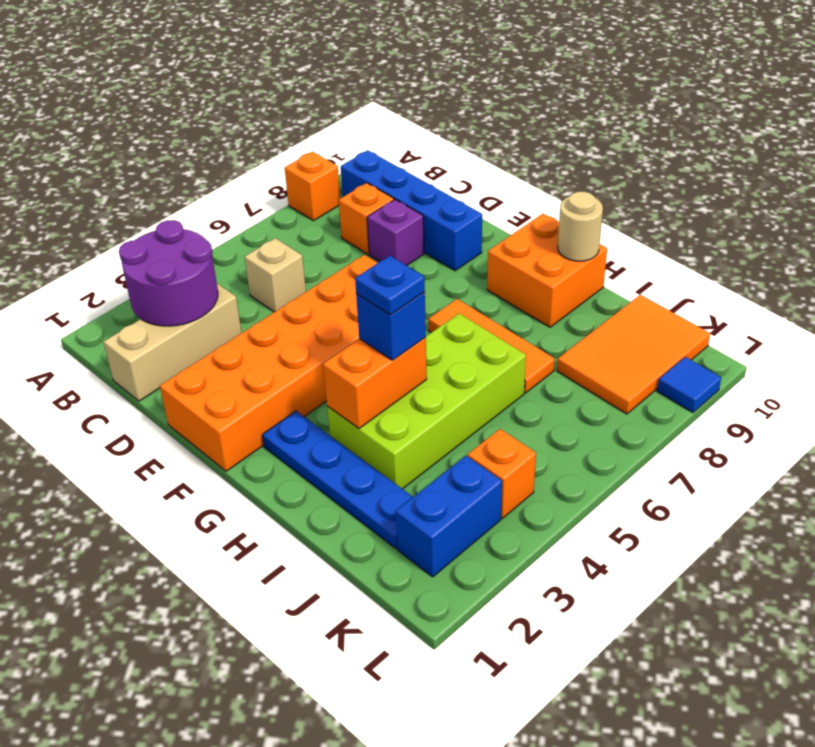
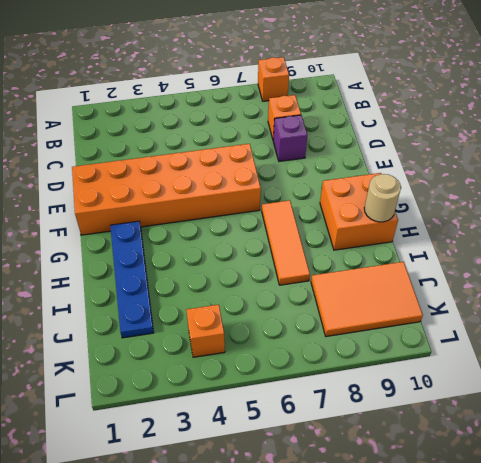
none -> blue 1x4 brick [341,150,482,271]
none -> tan 1x3 brick [103,283,242,401]
none -> tan 1x1 brick [245,238,306,312]

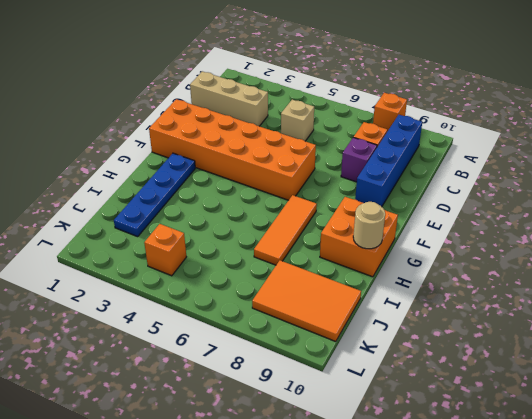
none -> lime 2x4 brick [327,313,526,489]
none -> blue 1x2 brick [396,456,502,577]
none -> blue 1x1 tile [657,357,721,413]

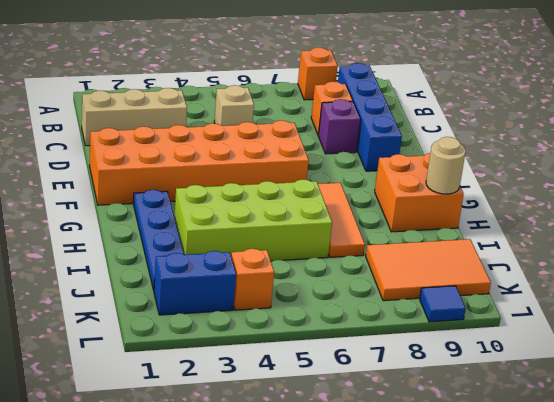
none -> purple 2x2 round brick [119,220,218,326]
none -> orange 1x2 brick [323,338,427,428]
none -> blue 1x1 brick [356,292,426,360]

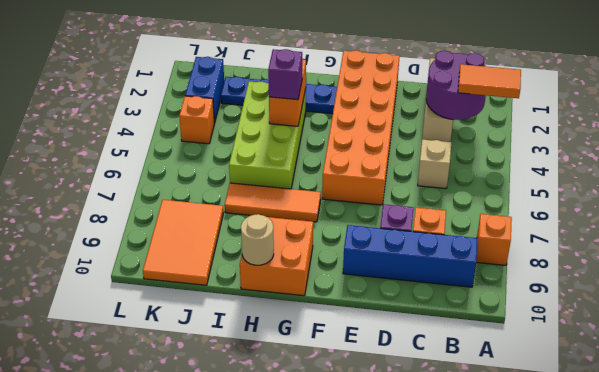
orange 1x2 tile [458,64,521,98] -> none
purple 1x1 brick [268,49,302,100] -> blue 1x1 brick [356,292,426,360]
none -> blue 1x1 tile [657,357,721,413]
none -> blue 1x1 plate [355,256,425,315]

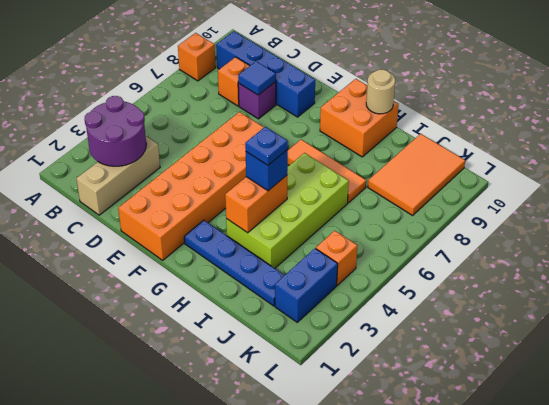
blue 1x1 tile [238,62,276,95] -> blue 1x1 tile moved to [657,357,721,413]
none -> tan 1x1 brick [245,238,306,312]

